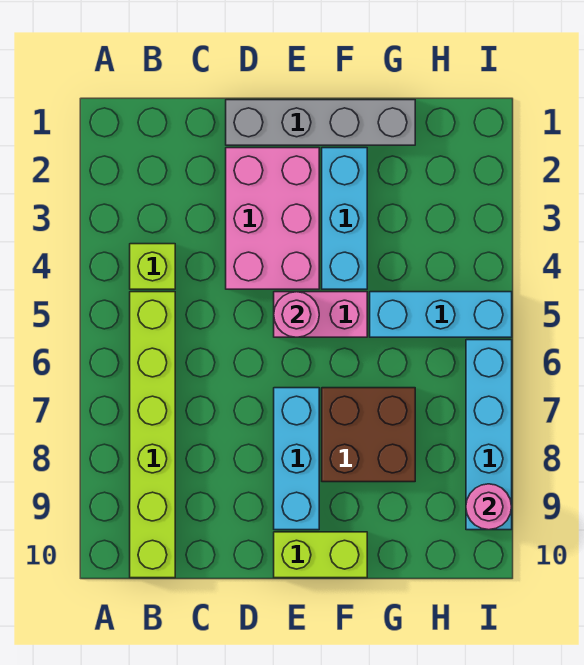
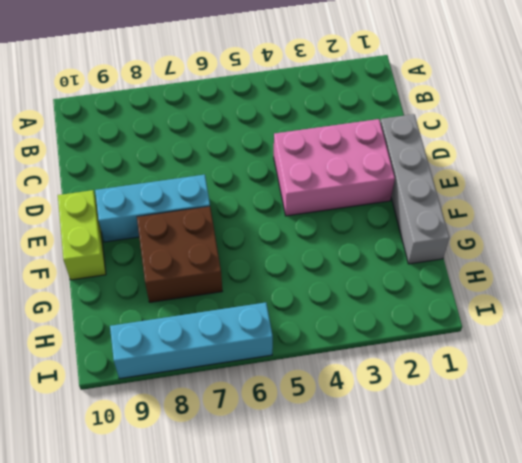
none -> lime 1x1 brick [130,244,175,289]
none -> lime 1x6 brick [130,292,175,578]
none -> pink 1x2 brick [274,292,367,337]

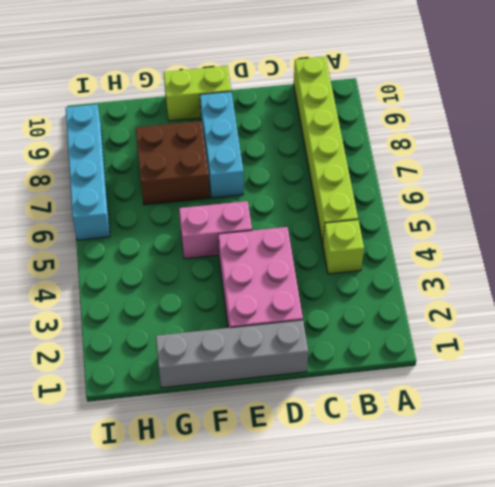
none -> cyan 1x3 brick [322,148,367,289]
none -> cyan 1x3 brick [370,292,512,337]
none -> pink 1x1 round brick [274,292,319,337]

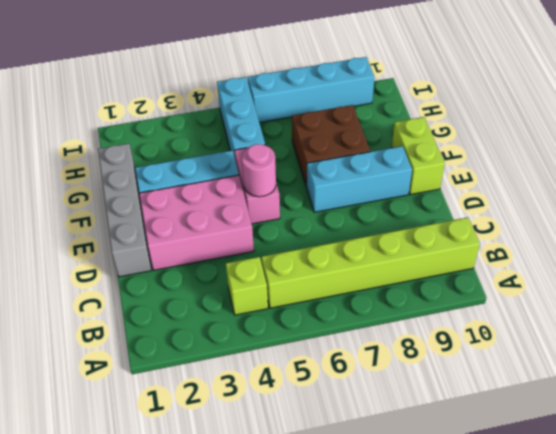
none -> pink 1x1 round brick [466,484,512,530]

